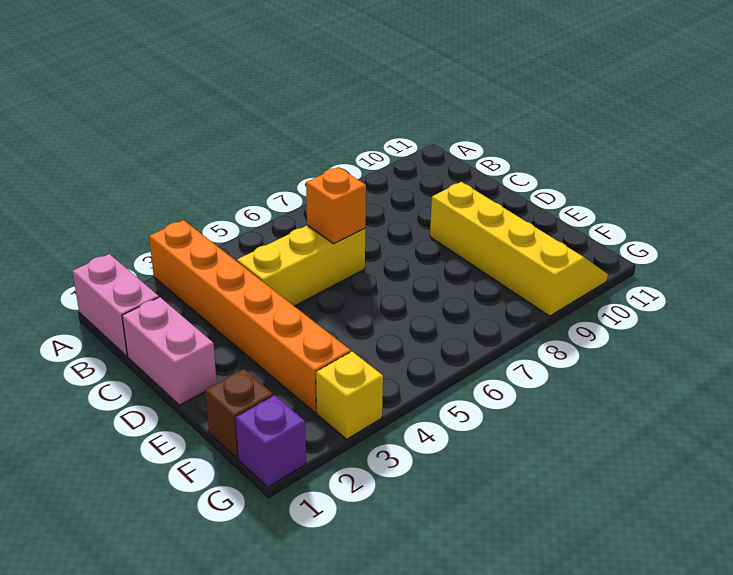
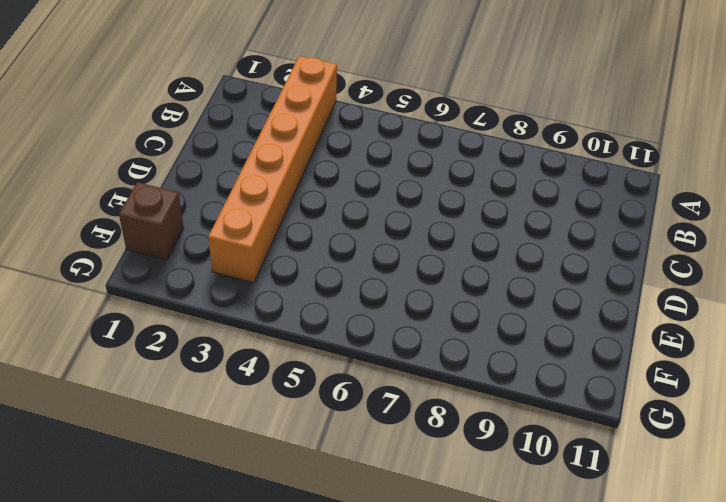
none -> pink 1x2 brick [72,254,159,356]
none -> pink 1x2 brick [122,297,217,405]

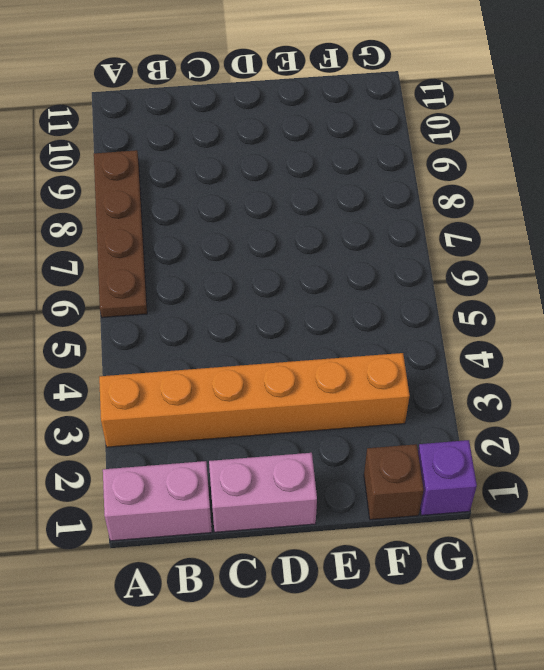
brown 1x4 plate [94,150,147,318] -> none
none -> yellow 1x3 brick [237,225,365,306]
none -> yellow 2x4 slope [430,182,608,316]

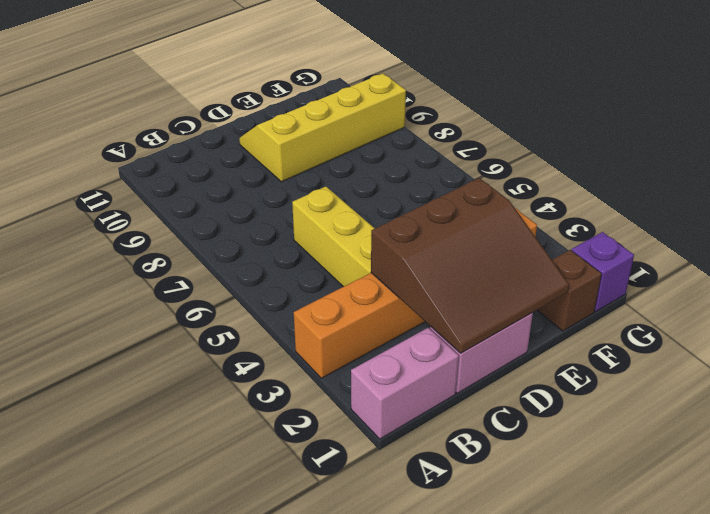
brown 3x3 slope [371,178,569,353] -> none
none -> yellow 1x1 brick [316,352,383,439]
none -> orange 1x1 brick [306,167,366,244]

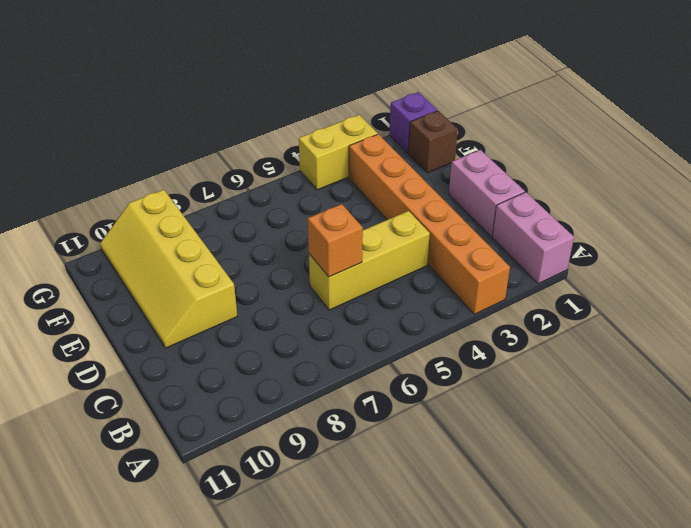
yellow 1x2 brick [299,115,377,190] -> yellow 1x1 brick [316,352,383,439]

